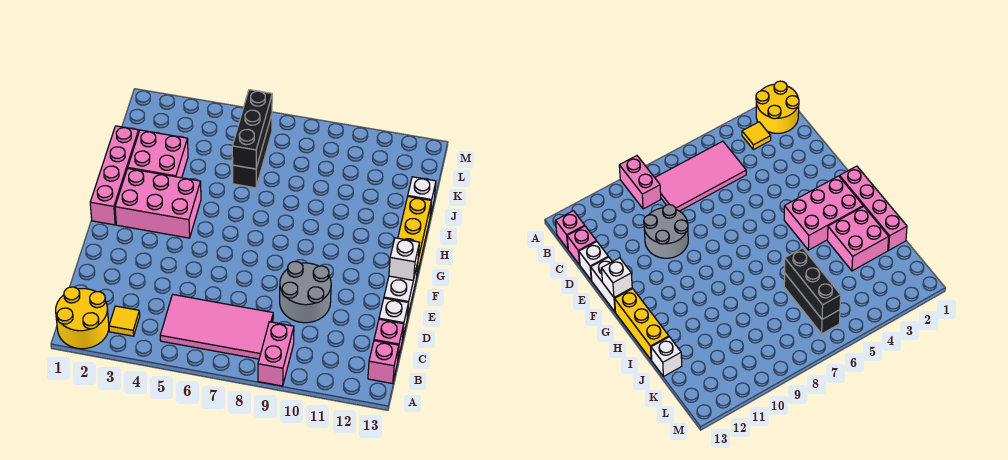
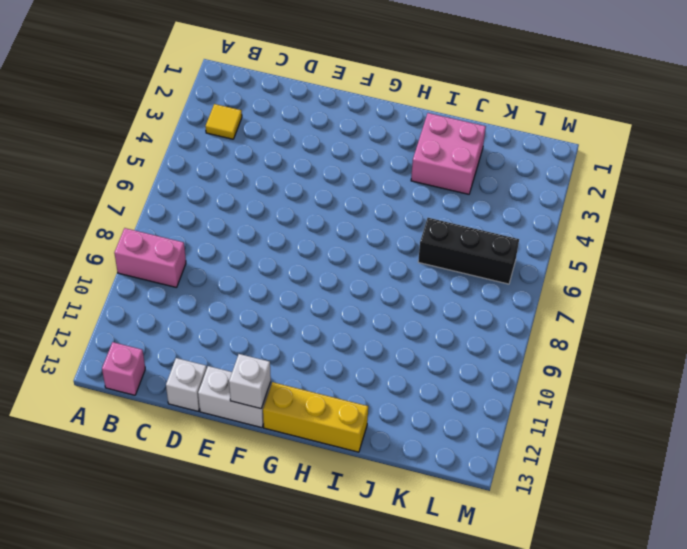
none -> yellow 2x2 round brick [56,287,109,349]
none -> pink 2x4 tile [160,295,273,359]
none -> pink 1x1 brick [374,319,404,358]

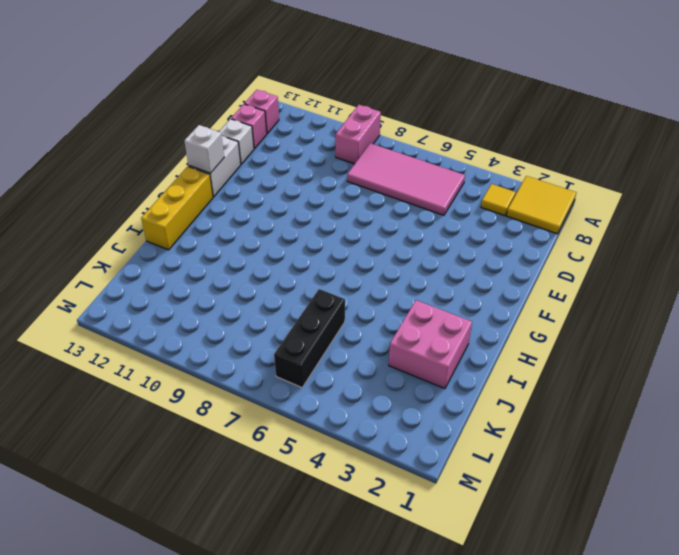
yellow 2x2 tile [507,176,576,234] -> yellow 2x2 round brick [56,287,109,349]
none -> grey 2x2 round brick [280,262,331,323]
none -> pink 1x4 brick [90,126,139,225]
none -> pink 2x3 brick [115,168,201,238]

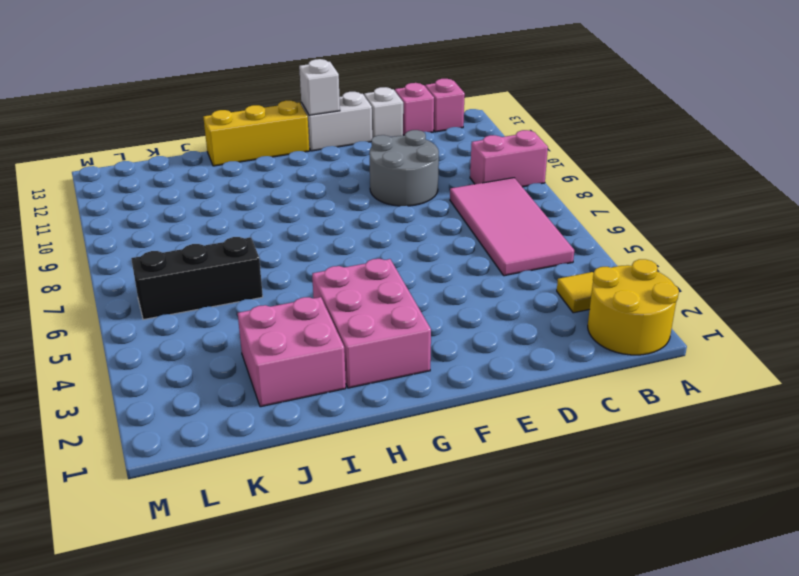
none -> pink 1x4 brick [90,126,139,225]
none -> white 1x1 brick [408,177,436,216]
none -> black 1x3 brick [232,90,272,169]

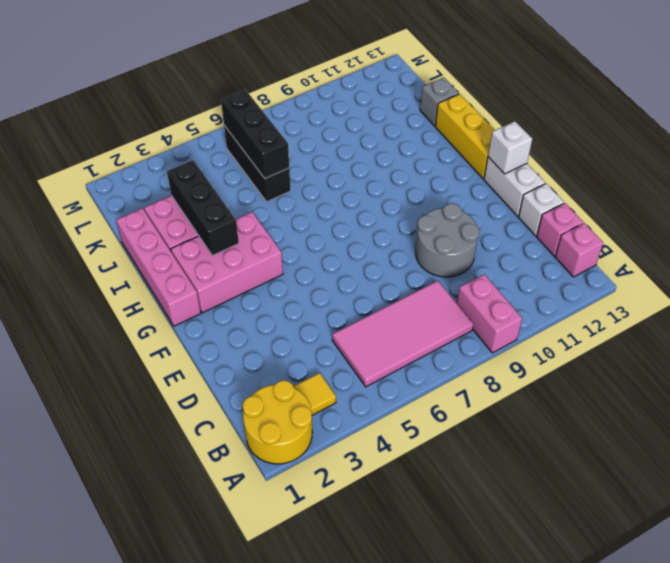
black 1x3 brick [167,160,239,256] -> none
grey 1x1 brick [420,77,459,126] -> white 1x1 brick [408,177,436,216]

